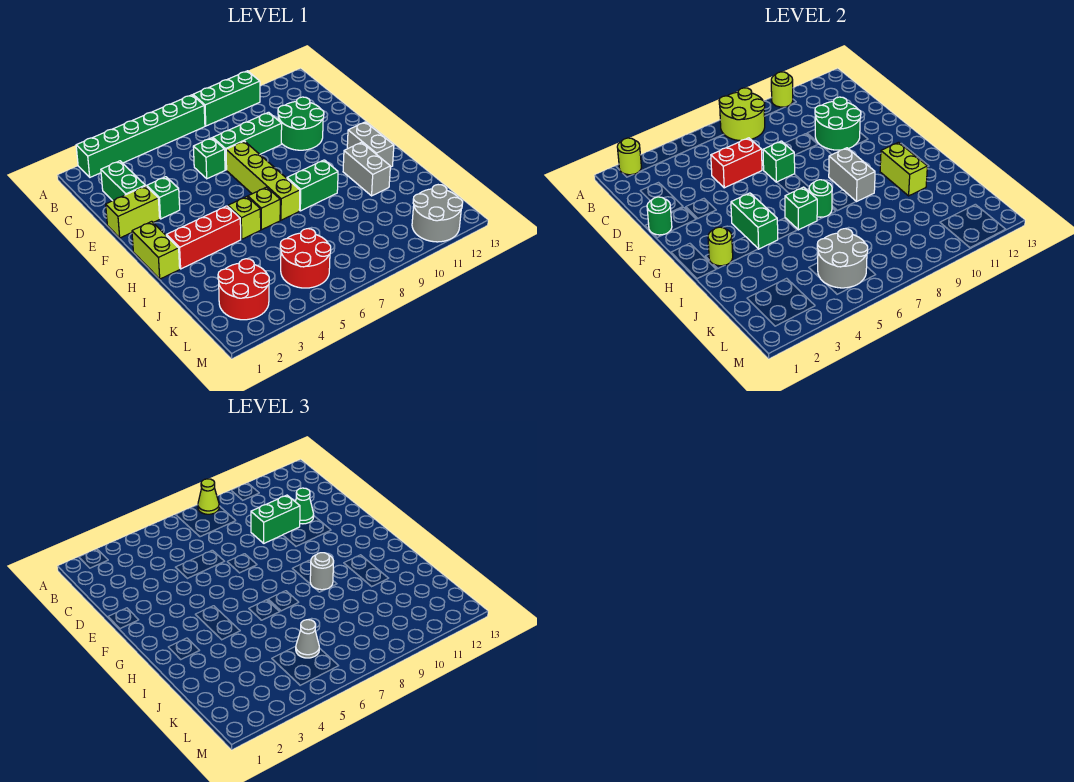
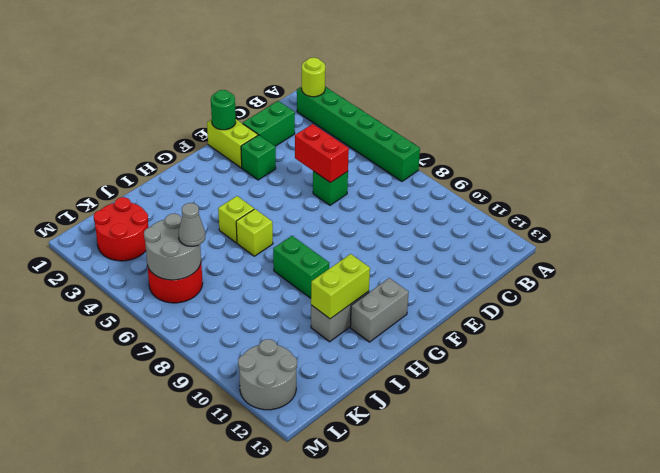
none -> green 1x3 brick [193,71,260,126]
none -> green 1x3 brick [213,112,282,170]
none -> green 2x2 round brick [278,97,324,150]
none -> lime 1x4 brick [226,141,300,220]

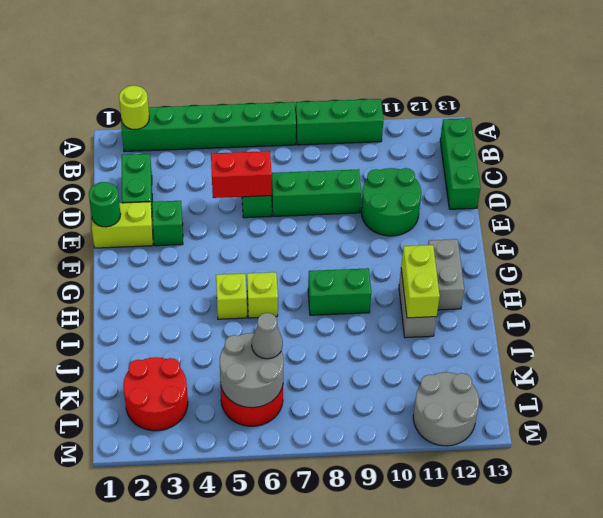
green 1x3 brick [440,118,481,209] -> none
none -> lime 1x4 brick [226,141,300,220]
none -> lime 1x2 brick [132,221,180,279]
none -> red 1x3 brick [166,206,241,269]
none -> lime 2x2 round brick [719,88,765,141]

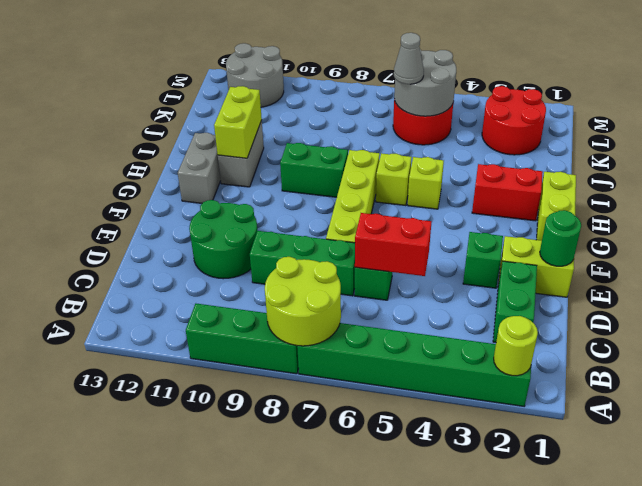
red 1x2 brick [472,164,543,221] -> red 1x3 brick [166,206,241,269]
none -> lime 1x1 round brick [771,72,793,107]
none -> green 2x2 round brick [815,97,861,150]
none -> green 1x1 brick [763,141,795,182]
none -> green 1x2 brick [731,193,778,249]

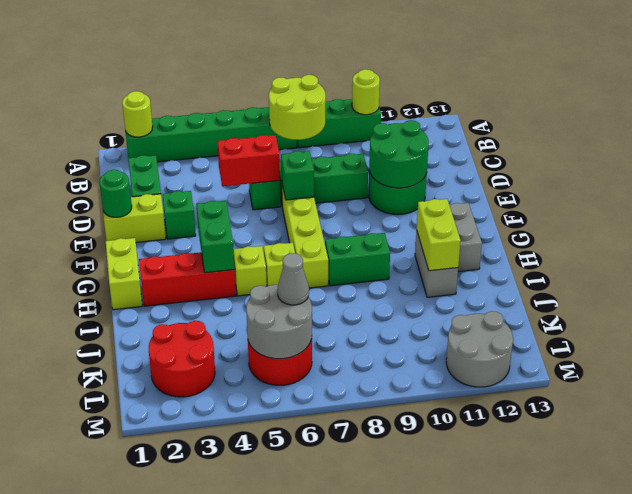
none -> grey 1x2 brick [829,148,875,202]
none -> lime 1x1 round brick [708,227,733,266]
none -> green 1x1 brick [785,187,817,230]
none -> green 1x1 round brick [809,180,832,217]

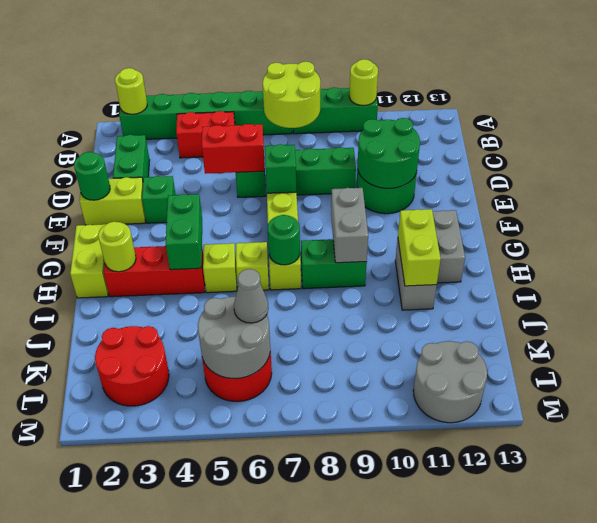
red 1x2 brick [176,111,235,158] -> none
none -> green 1x1 brick [785,187,817,230]
none -> lime 1x1 cone [198,479,219,514]
none -> green 1x2 brick [251,495,300,543]
none -> green 1x1 cone [295,488,314,524]

